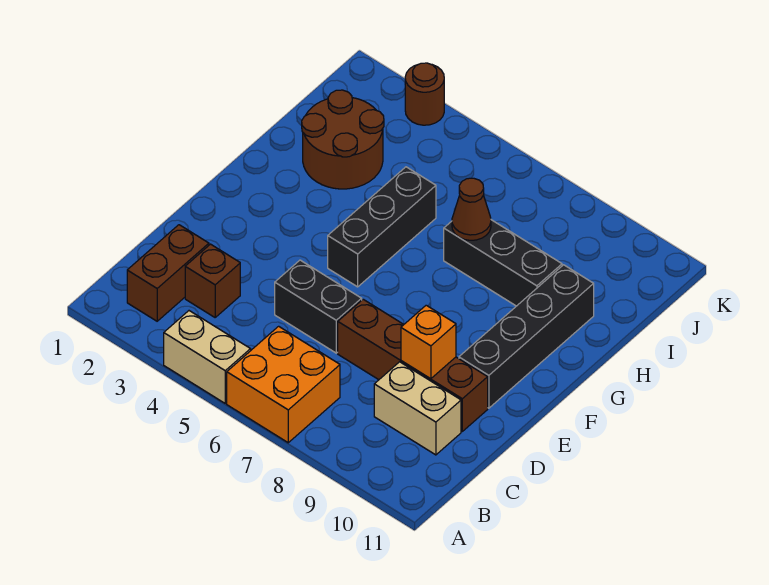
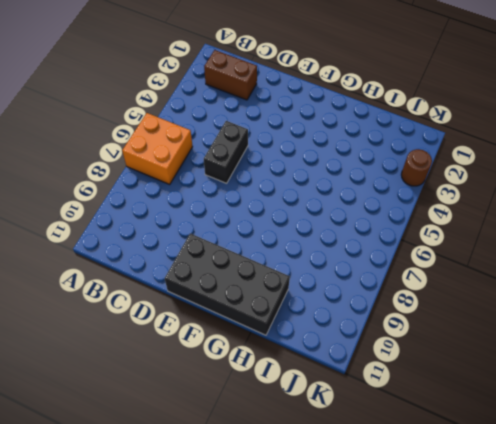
black 2x4 brick [165,233,290,335] -> black 1x4 brick [459,265,594,408]
none -> tan 1x2 brick [164,311,251,403]
none -> brown 1x1 brick [185,244,240,317]
none -> tan 1x2 brick [374,362,461,455]

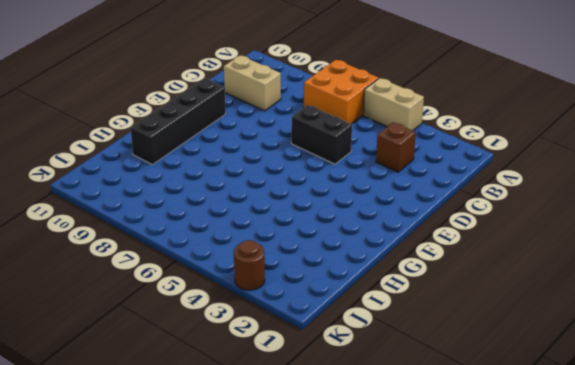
none -> brown 1x2 brick [127,225,209,321]
none -> brown 1x4 brick [338,299,488,431]
none -> black 1x3 brick [328,167,436,287]

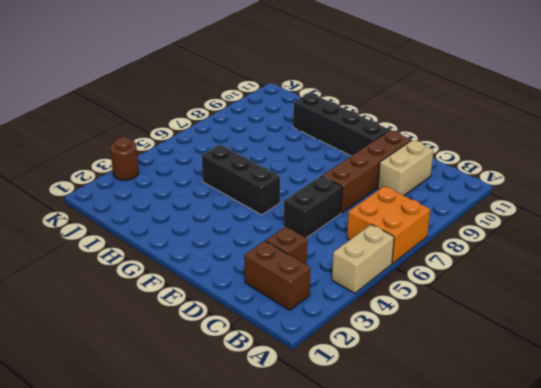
none -> brown 2x2 round brick [302,90,384,189]
none -> black 1x3 brick [444,220,562,306]
none -> orange 1x1 brick [401,305,456,379]

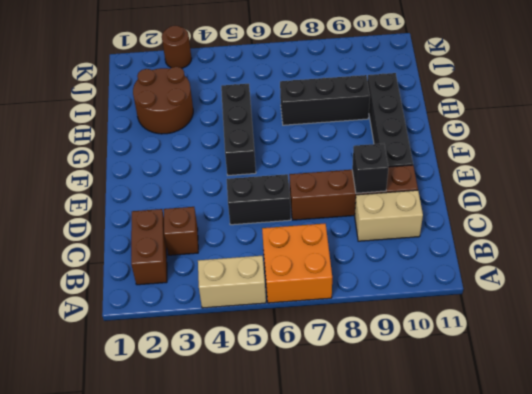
black 1x1 brick [352,143,388,193] -> orange 1x1 brick [401,305,456,379]
none -> brown 1x1 cone [452,178,491,240]

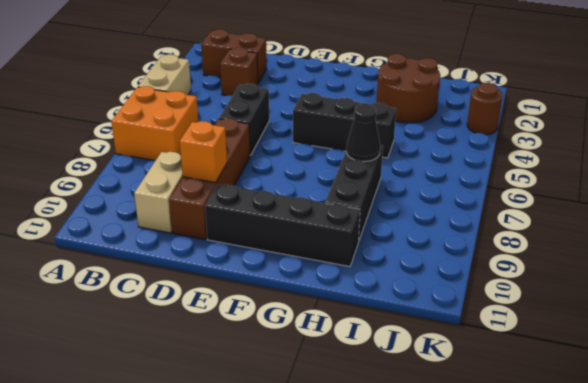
black 1x1 cone [346,104,380,162] -> brown 1x1 cone [452,178,491,240]

